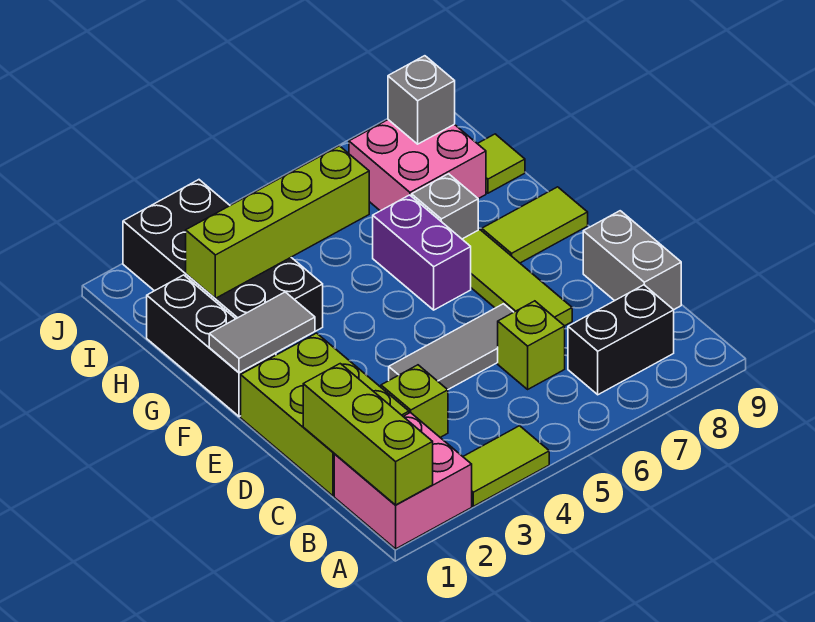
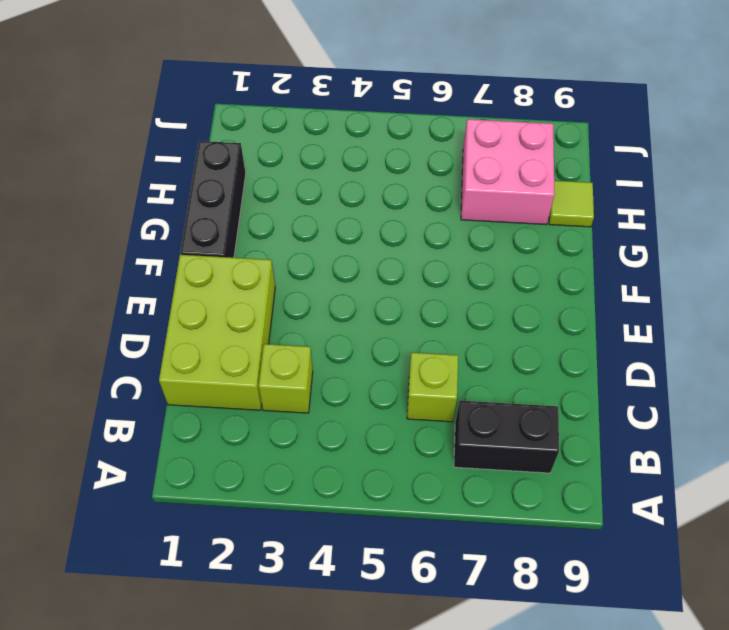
none -> pink 2x2 brick [334,412,472,549]
none -> lime 1x2 tile [463,426,549,506]
none -> grey 1x2 brick [583,211,681,310]

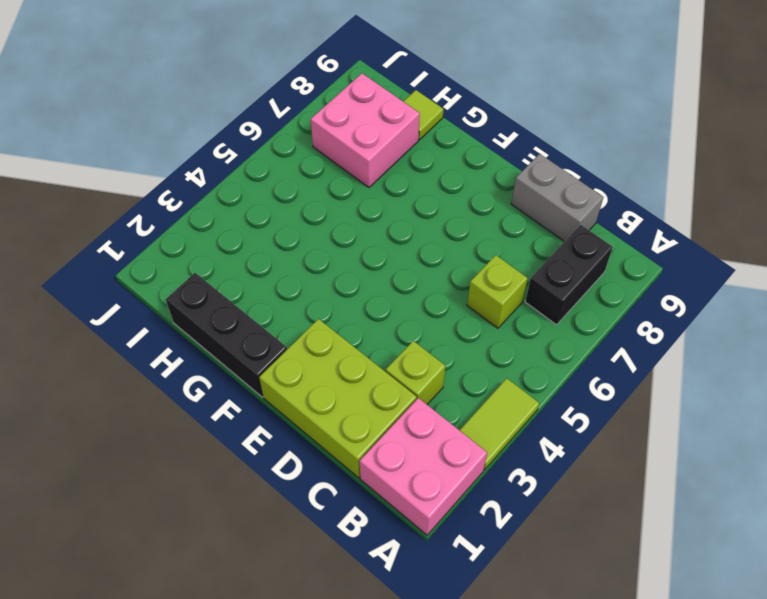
none -> grey 1x3 tile [389,304,513,390]
none -> lime 1x3 tile [462,230,572,326]
none -> purple 1x2 brick [373,195,471,310]

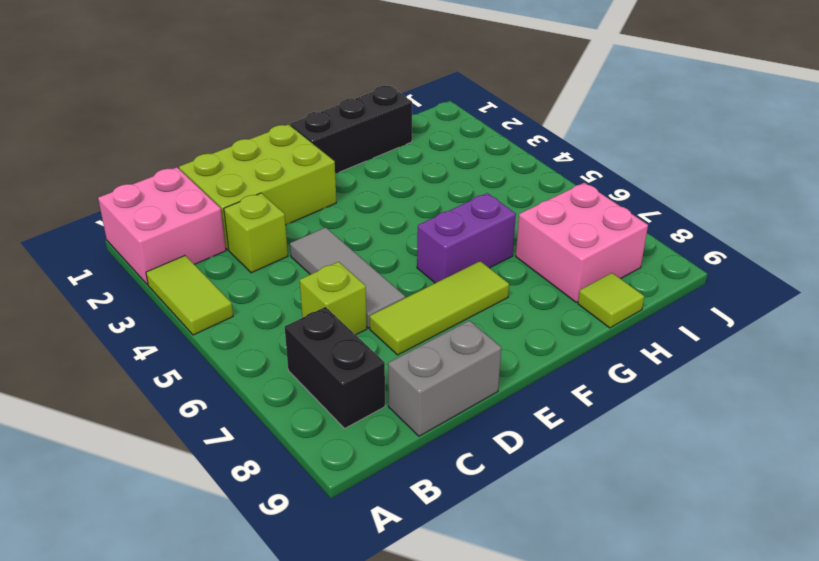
none -> lime 1x2 tile [482,187,588,263]
none -> black 2x4 brick [123,180,323,331]
none -> grey 1x1 brick [412,174,478,239]

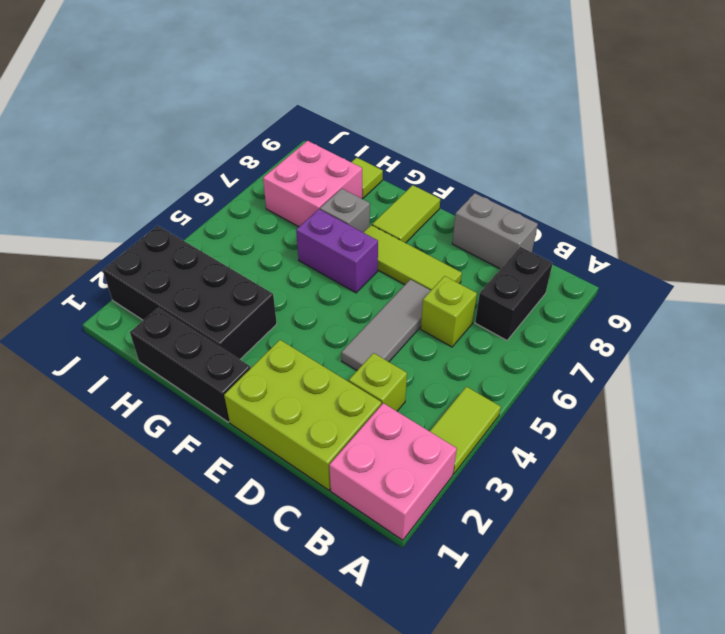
none -> lime 1x3 brick [303,364,433,505]
none -> grey 1x2 tile [209,292,315,373]
none -> lime 1x4 brick [186,146,369,298]

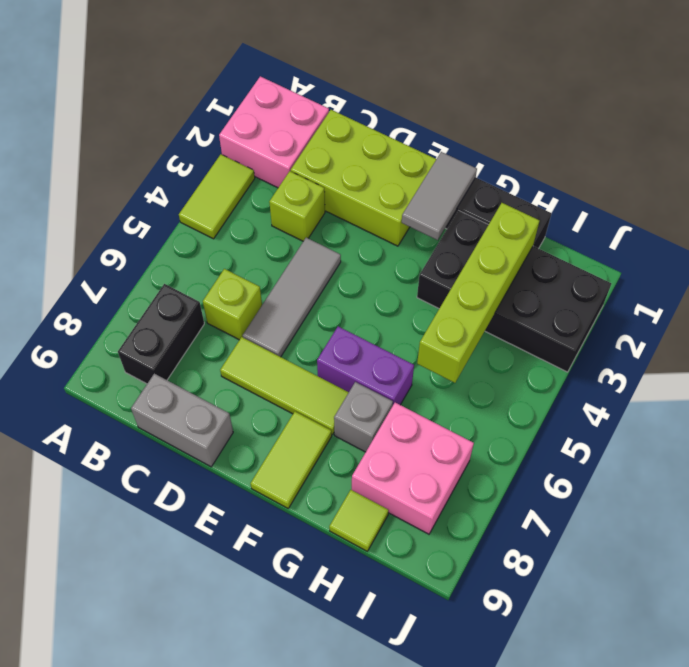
none -> lime 1x3 brick [303,364,433,505]
none -> grey 1x1 brick [388,56,455,144]

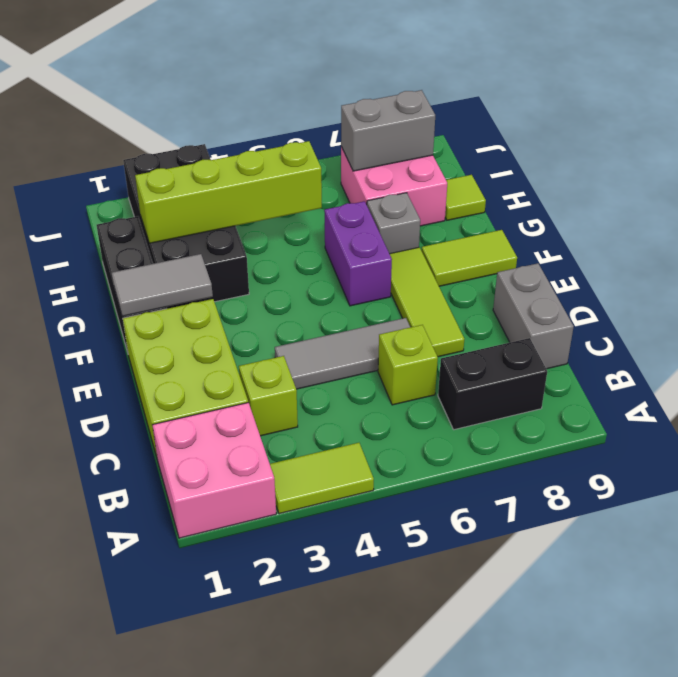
grey 1x2 brick [341,90,435,171] -> grey 1x1 brick [388,56,455,144]
none -> lime 1x3 brick [303,364,433,505]

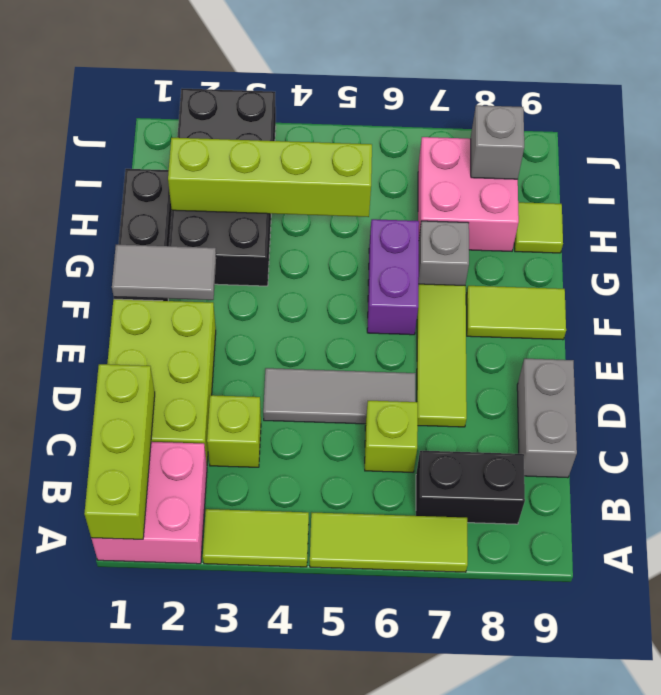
lime 1x3 tile [310,513,468,572] -> none

